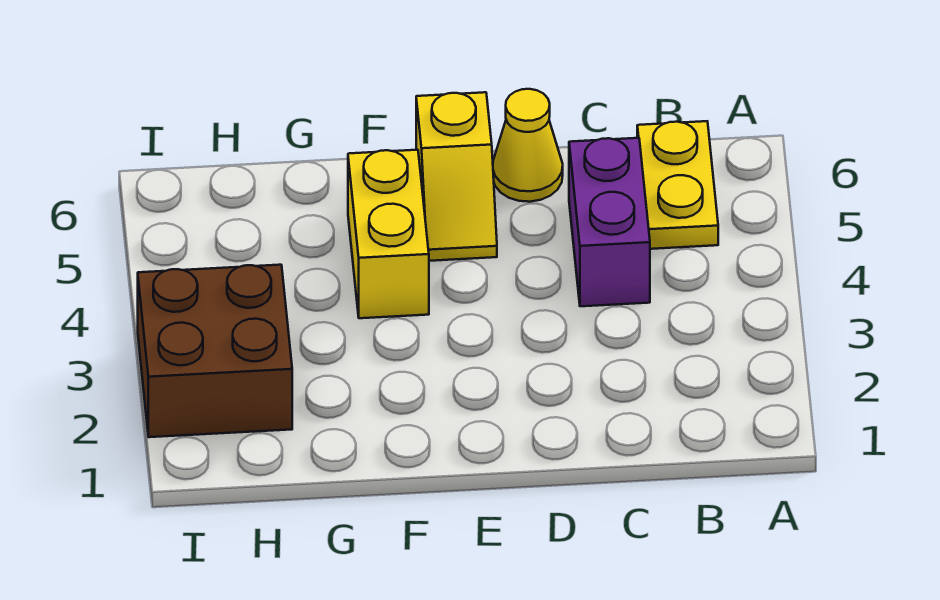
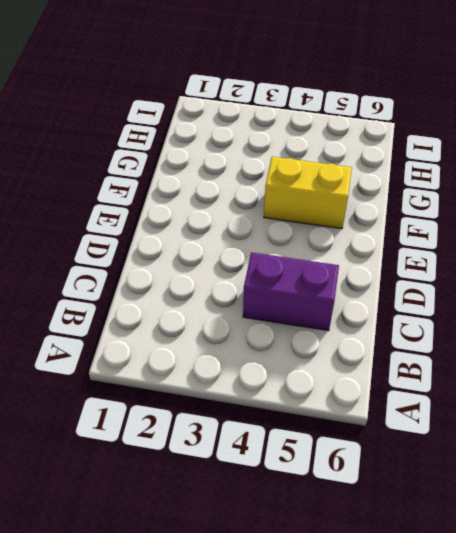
none -> yellow 1x2 plate [637,121,718,249]
none -> yellow 1x1 cone [493,89,563,202]

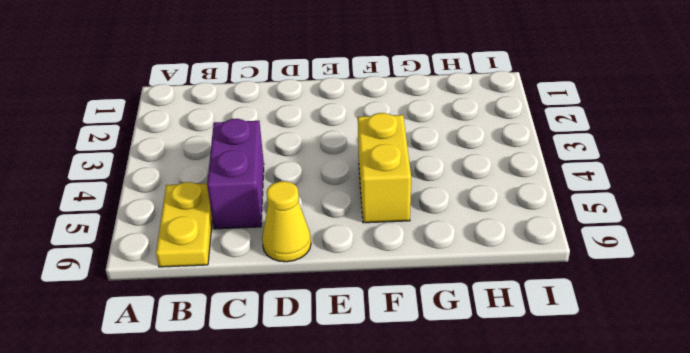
none -> yellow 1x2 slope [416,92,497,261]
none -> brown 2x2 brick [138,265,292,437]

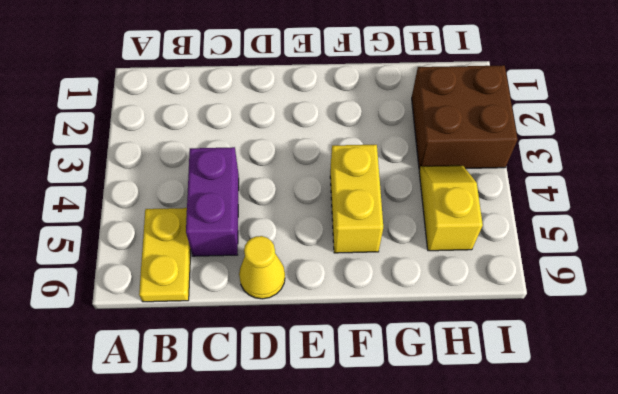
yellow 1x2 slope [419,166,483,251] -> yellow 1x2 slope moved to [416,92,497,261]

